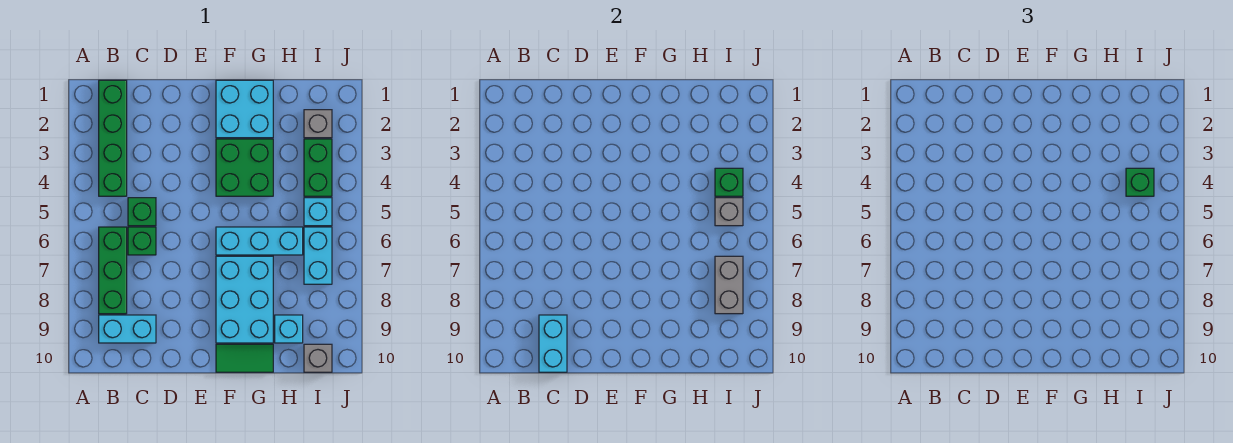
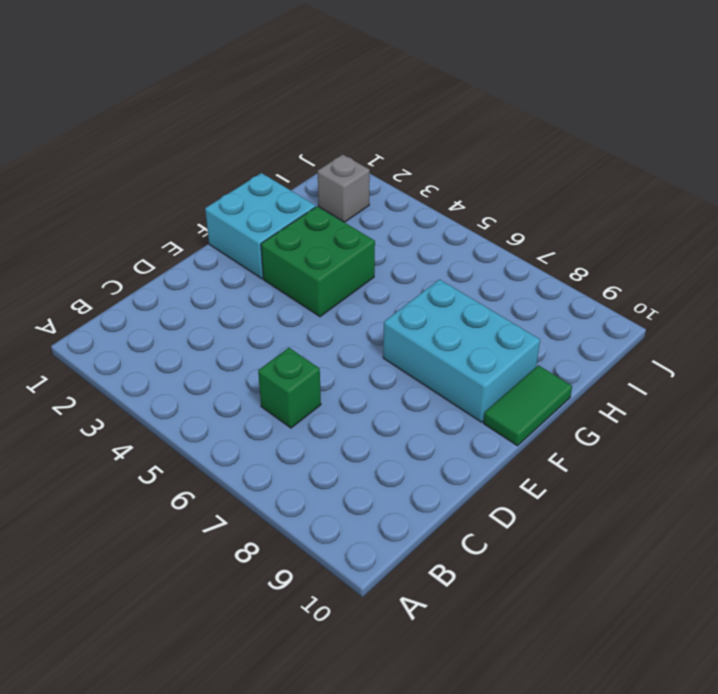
none -> green 1x4 brick [99,80,127,196]
none -> green 1x3 brick [99,227,127,314]
none -> cyan 1x2 brick [99,315,156,343]

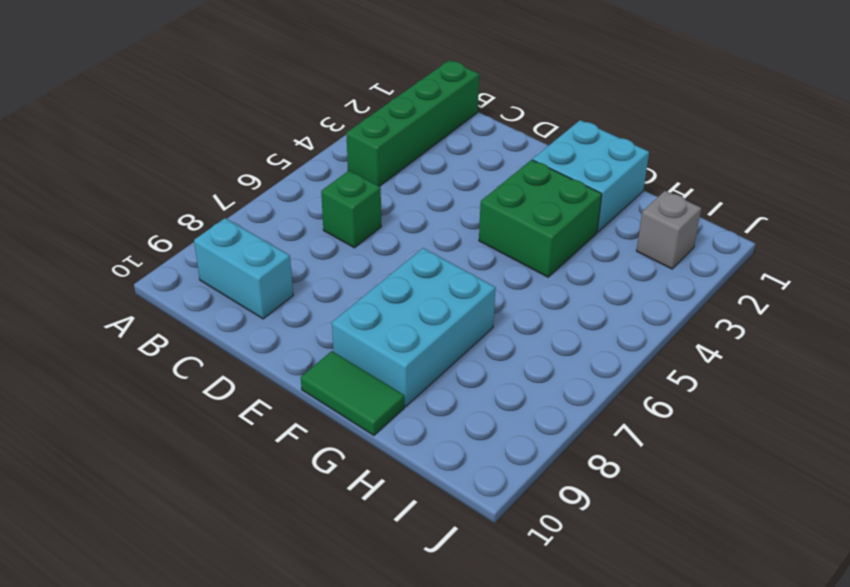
none -> green 1x3 brick [99,227,127,314]
none -> green 1x1 brick [128,198,156,226]
none -> cyan 1x3 brick [216,227,303,255]

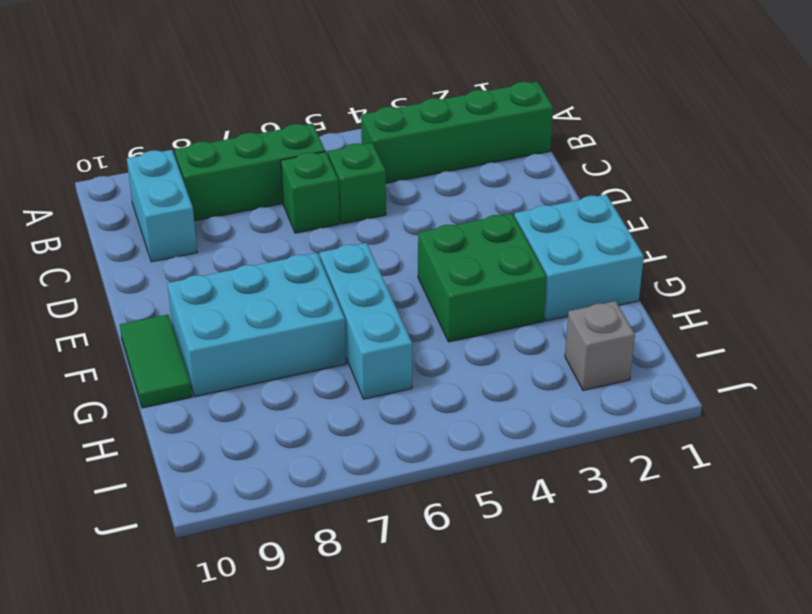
none -> cyan 1x1 brick [275,315,303,343]
none -> green 1x2 brick [304,139,332,196]
none -> cyan 1x1 brick [304,198,332,226]

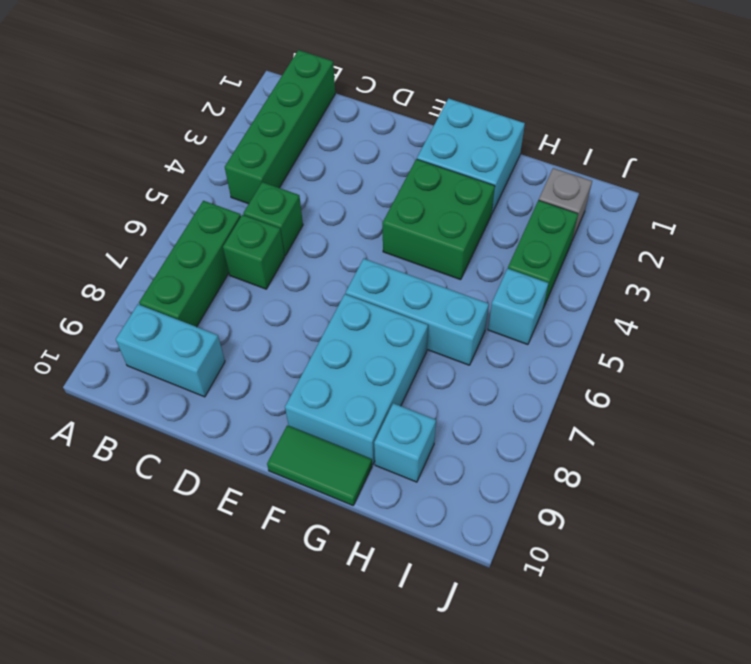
none -> cyan 1x2 brick [304,227,332,284]
none -> grey 1x1 brick [304,344,332,372]
none -> cyan 1x2 brick [539,315,567,372]

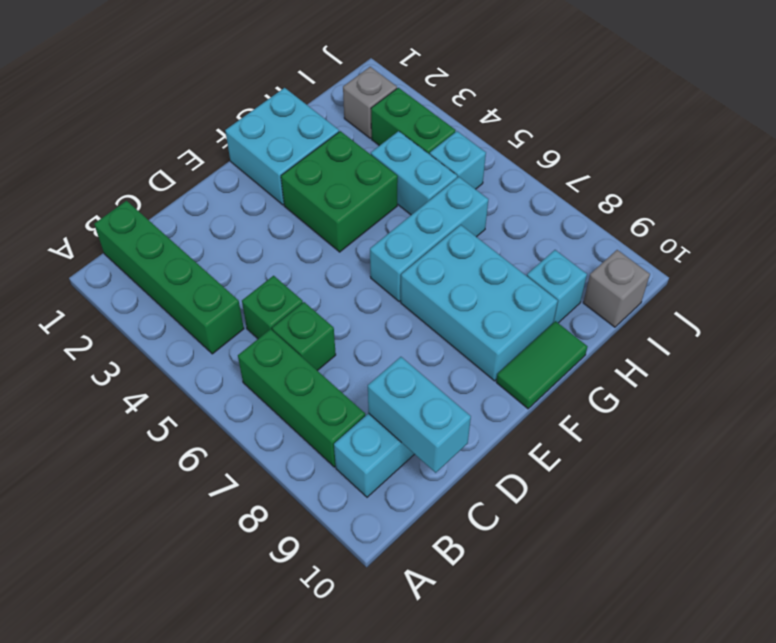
cyan 1x2 brick [371,131,457,215] -> cyan 1x2 brick moved to [304,227,332,284]
none -> green 1x1 brick [715,168,743,196]
none -> grey 1x1 brick [715,198,743,226]
none -> grey 1x2 brick [715,256,743,314]

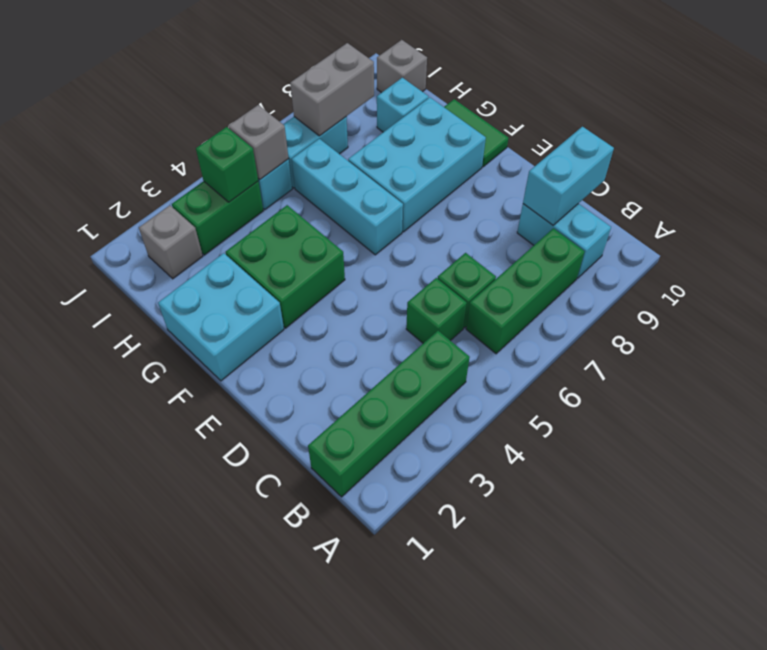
none -> green 1x1 brick [1126,168,1154,196]

